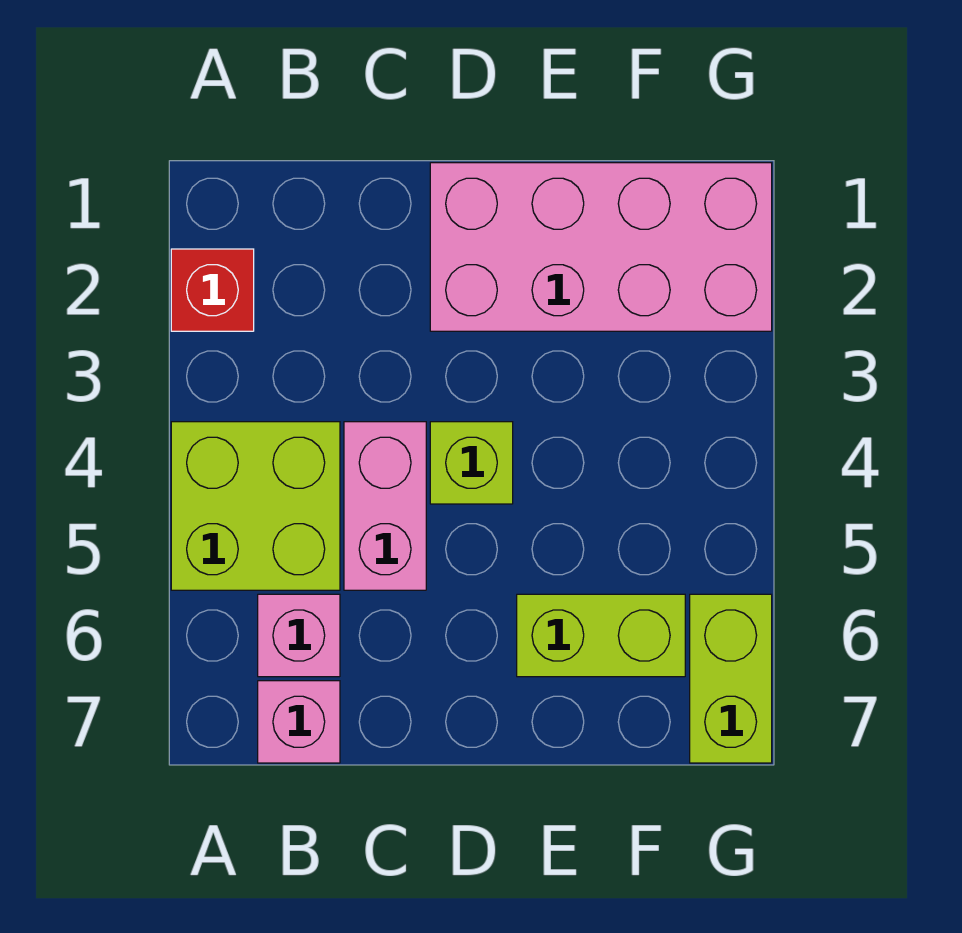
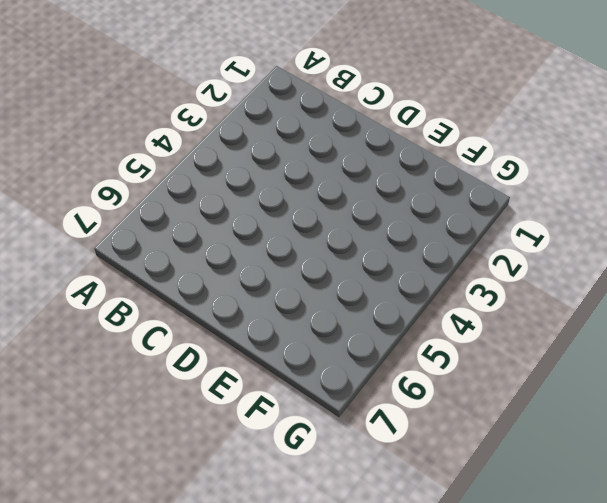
none -> red 1x1 brick [171,249,254,331]
none -> lime 2x2 brick [171,422,340,590]

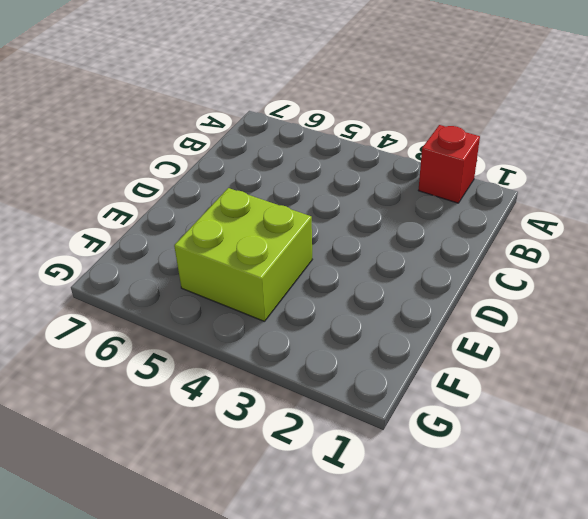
lime 2x2 brick [174,188,312,321] -> lime 2x2 brick moved to [171,422,340,590]
none -> pink 1x1 brick [258,594,340,677]
none -> pink 1x1 brick [258,681,340,763]

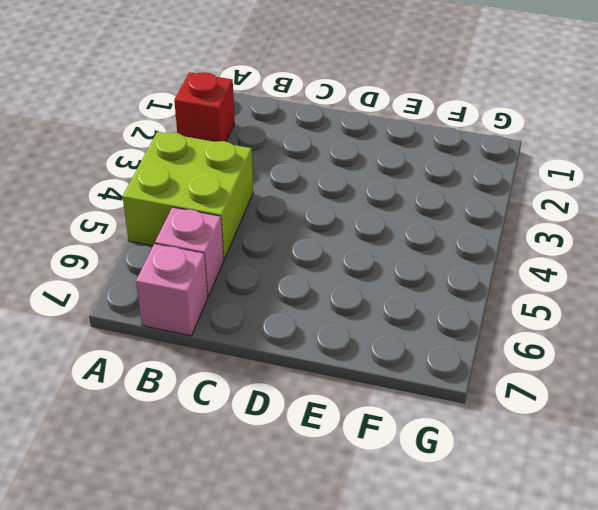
none -> pink 1x2 brick [344,422,426,590]
none -> pink 2x4 brick [430,163,772,331]

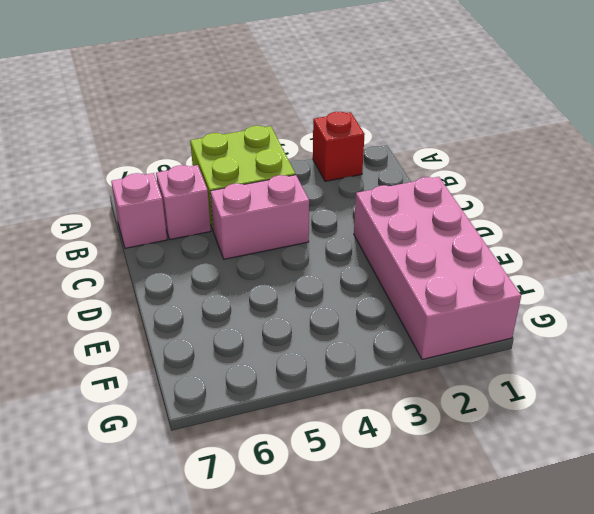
none -> lime 1x1 brick [430,422,513,504]
none -> lime 1x2 brick [517,594,685,677]

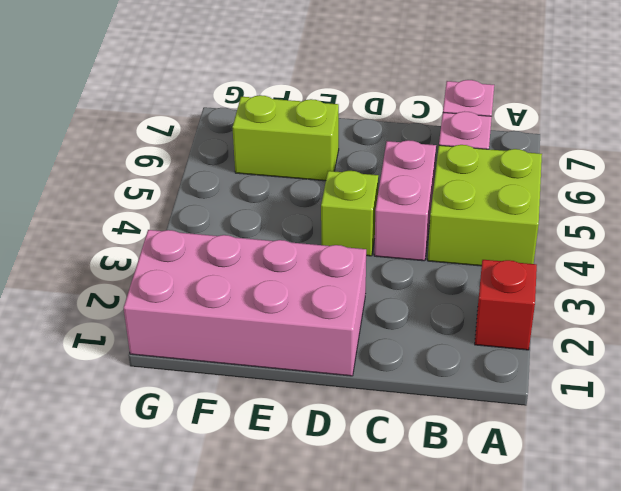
none -> lime 1x2 brick [690,594,772,763]

